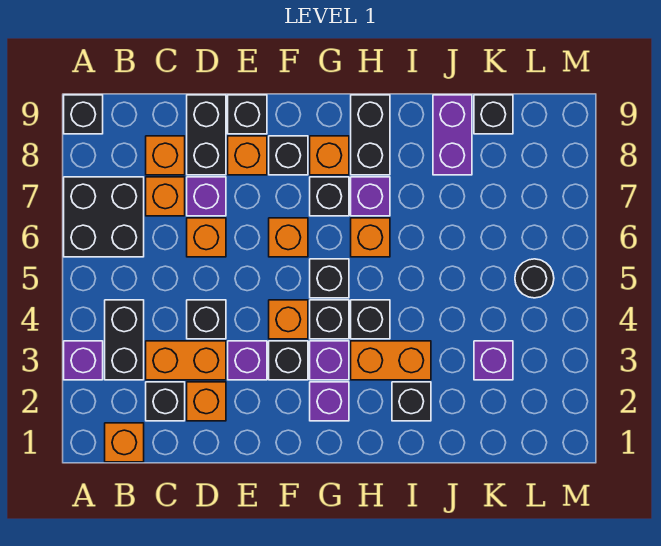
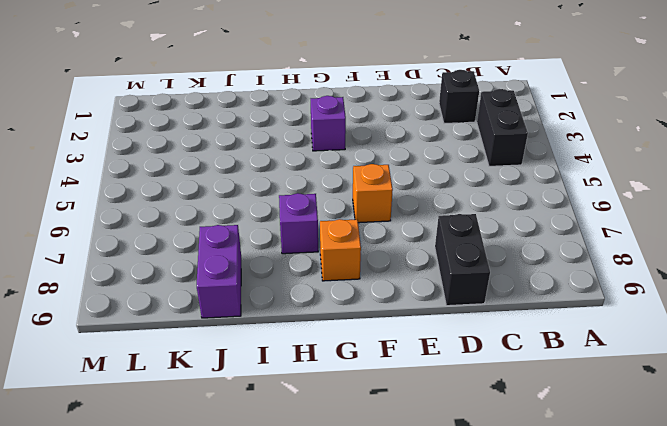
none -> purple 1x1 brick [64,341,103,380]
none -> black 2x2 brick [64,177,144,257]
none -> black 1x1 brick [64,95,103,134]
none -> orange 1x1 brick [105,423,144,462]

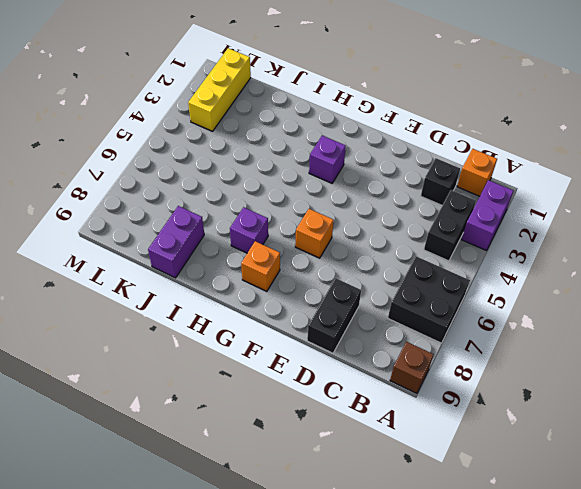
purple 1x2 brick [461,180,513,251] -> purple 1x1 brick [64,341,103,380]
brown 1x1 brick [390,342,434,393] -> black 1x1 brick [64,95,103,134]
yellow 1x3 brick [188,48,251,131] -> none
none -> orange 1x2 brick [146,341,226,380]
none -> orange 1x1 brick [146,177,185,216]
none -> orange 1x1 brick [146,136,185,175]
none -> orange 1x1 brick [187,382,226,421]

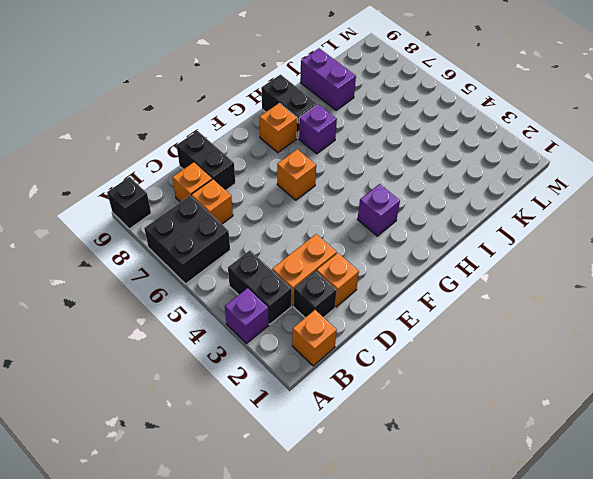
none -> black 1x1 brick [187,300,226,339]
none -> orange 1x1 brick [187,218,226,257]
none -> purple 1x1 brick [187,177,226,216]
none -> purple 1x1 brick [228,341,267,380]

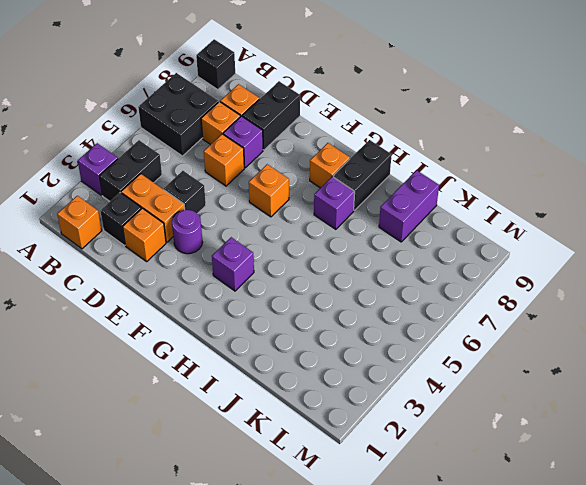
purple 1x1 round brick [172,210,203,254] -> purple 1x1 brick [228,341,267,380]
none -> orange 1x1 brick [228,136,267,175]
none -> black 1x1 brick [228,95,267,134]
none -> black 1x1 brick [269,341,308,380]
none -> orange 1x1 brick [269,300,308,339]

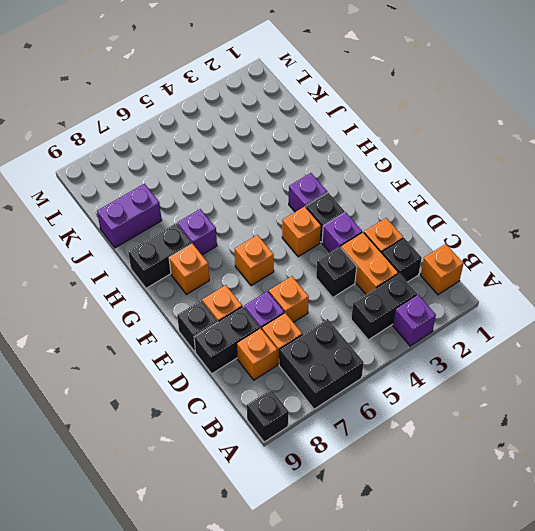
none -> black 1x1 brick [269,136,308,175]
none -> purple 1x1 brick [310,382,349,421]
none -> black 1x1 brick [310,300,349,339]
none -> black 1x1 brick [310,259,349,298]

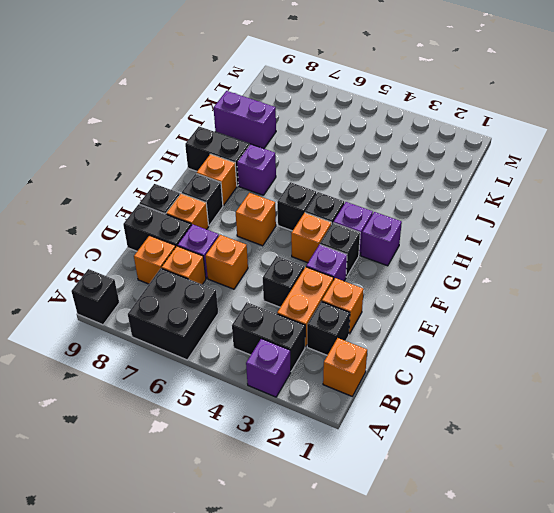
none -> black 1x1 brick [310,177,349,216]
none -> orange 1x2 brick [351,341,431,380]
none -> black 1x1 brick [351,300,390,339]
none -> orange 1x1 brick [351,218,390,257]

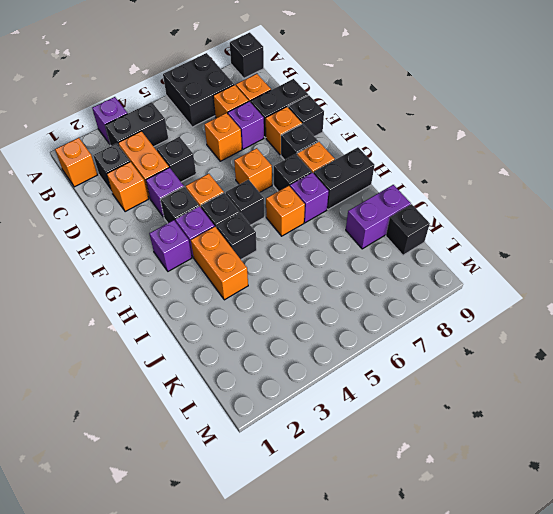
none -> black 1x1 brick [392,382,431,421]
none -> purple 1x1 brick [474,341,513,380]
none -> black 1x1 round brick [515,259,554,298]

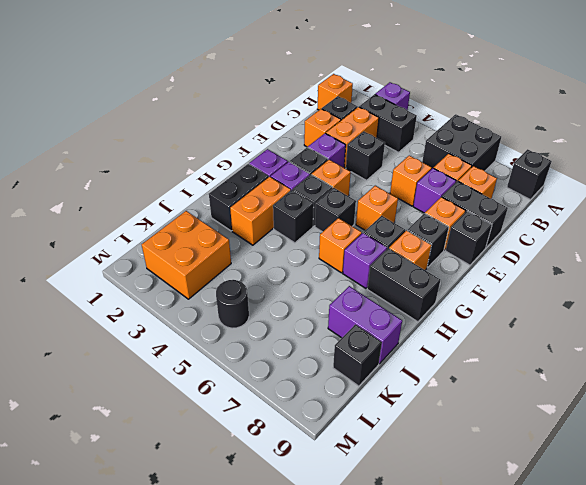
black 1x2 brick [209,164,269,231] -> black 1x1 brick [392,382,431,421]
orange 2x2 brick [142,211,231,299] -> purple 1x1 brick [474,341,513,380]

